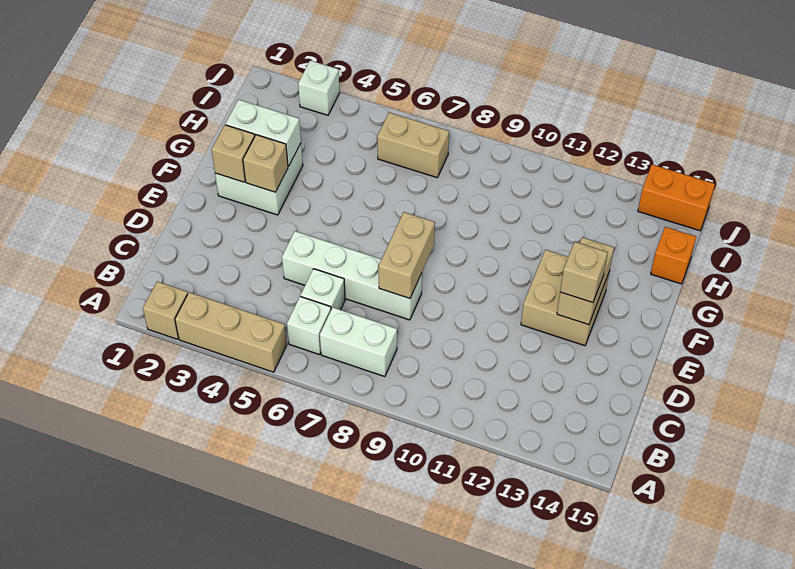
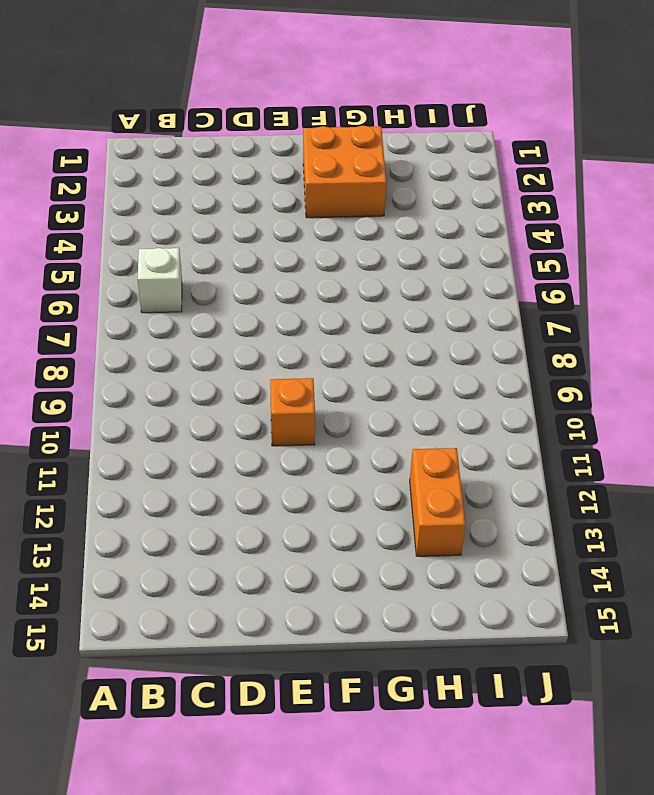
orange 1x1 brick [270,378,315,446] -> orange 1x1 brick moved to [651,227,696,284]
orange 2x2 brick [303,126,386,218] -> white 2x2 brick [215,143,303,215]
orange 1x2 brick [410,448,465,556] -> orange 1x2 brick moved to [638,165,715,231]
none -> tan 1x1 brick [143,282,188,339]
none -> tan 1x3 brick [175,292,287,372]
none -> white 1x2 brick [320,308,397,377]

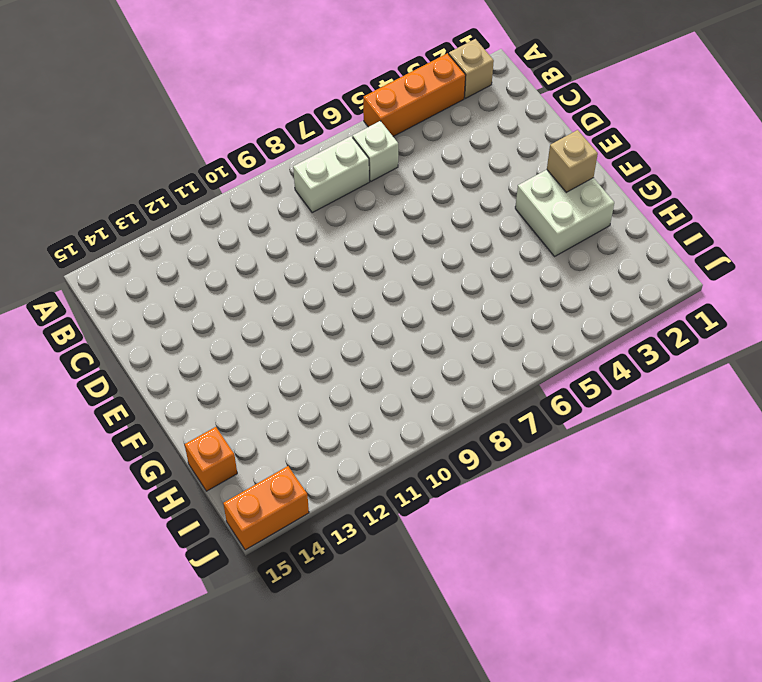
orange 1x3 brick [363,53,466,136] -> tan 1x3 brick [175,292,287,372]
none -> white 1x1 brick [301,269,345,310]
none -> white 1x4 brick [282,231,422,320]
none -> tan 2x2 brick [521,250,610,346]

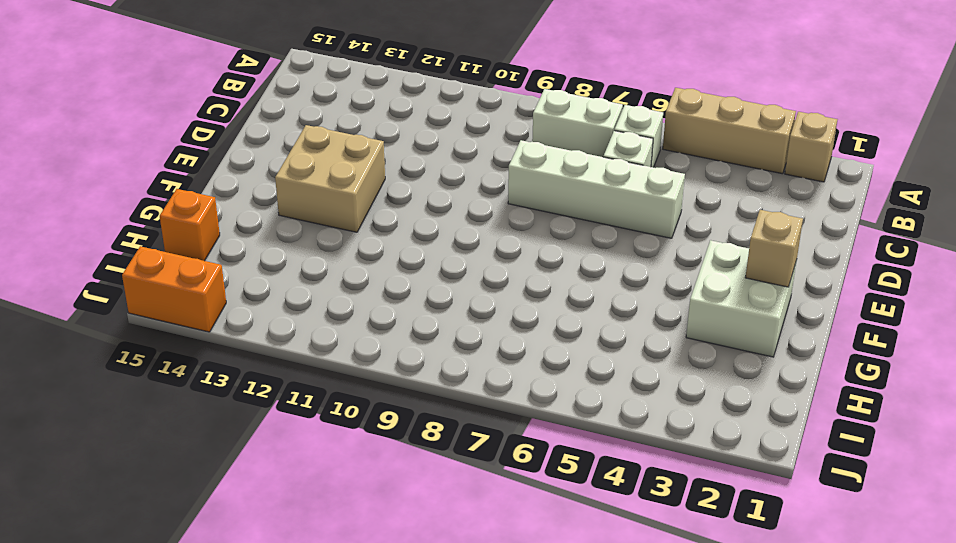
none -> tan 1x2 brick [377,113,449,178]
none -> white 1x1 brick [298,61,340,115]
none -> tan 1x2 brick [379,212,435,298]

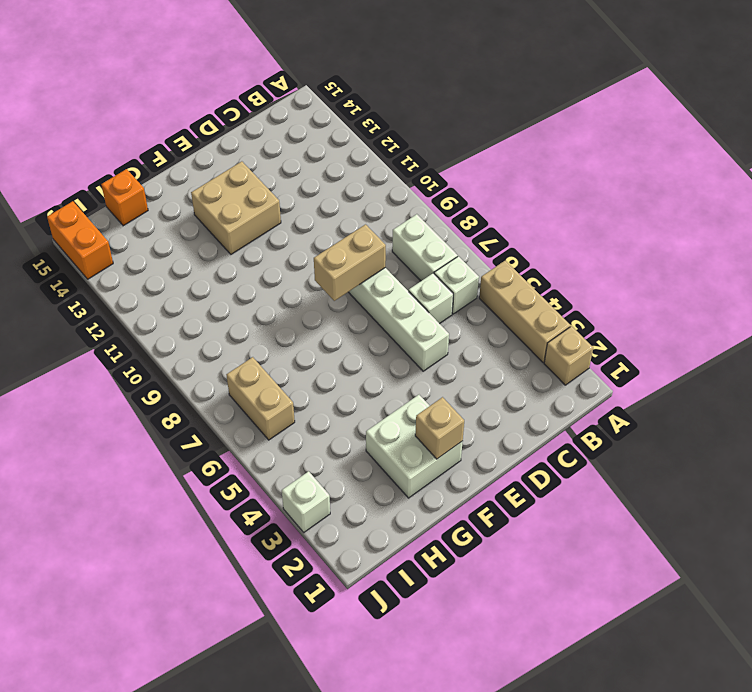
none -> tan 1x2 brick [557,237,614,325]
none -> tan 1x1 brick [243,135,288,192]
none -> white 1x2 brick [225,100,301,166]

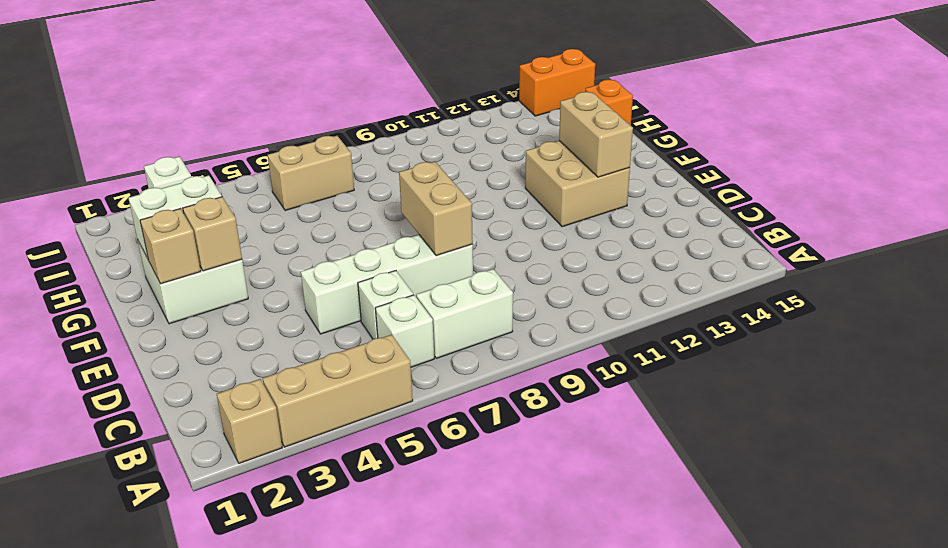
none -> tan 1x1 brick [560,242,608,303]

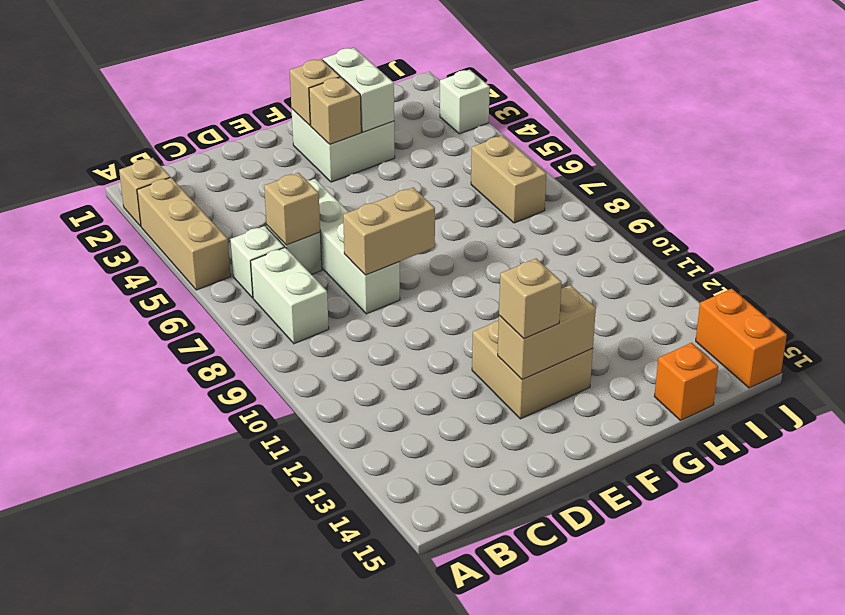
tan 1x1 brick [264,173,320,245] -> none

